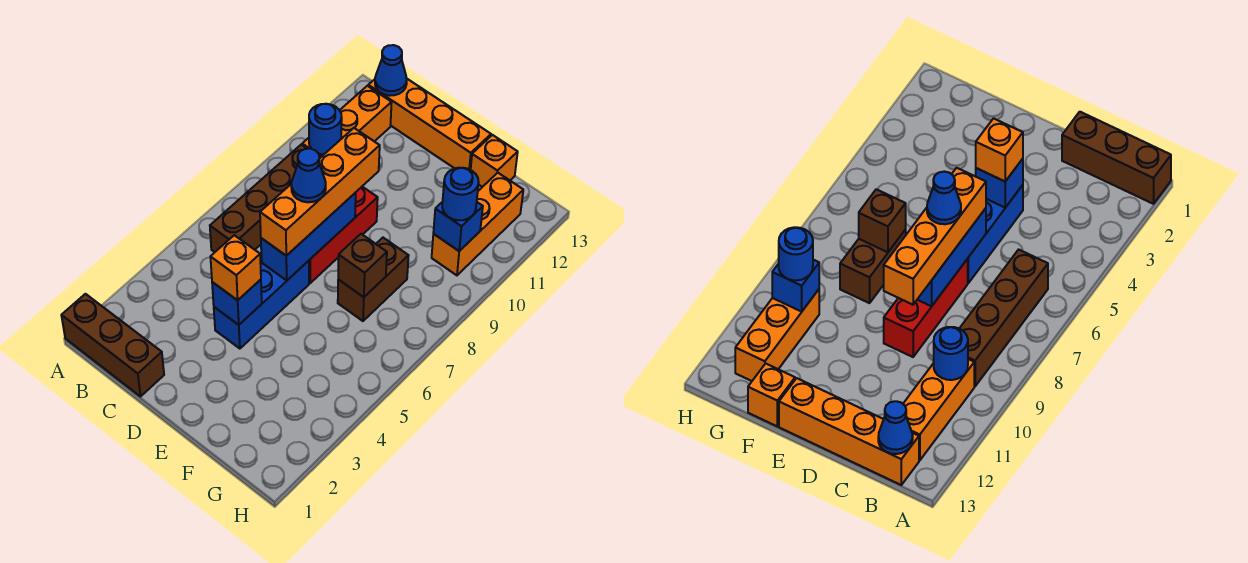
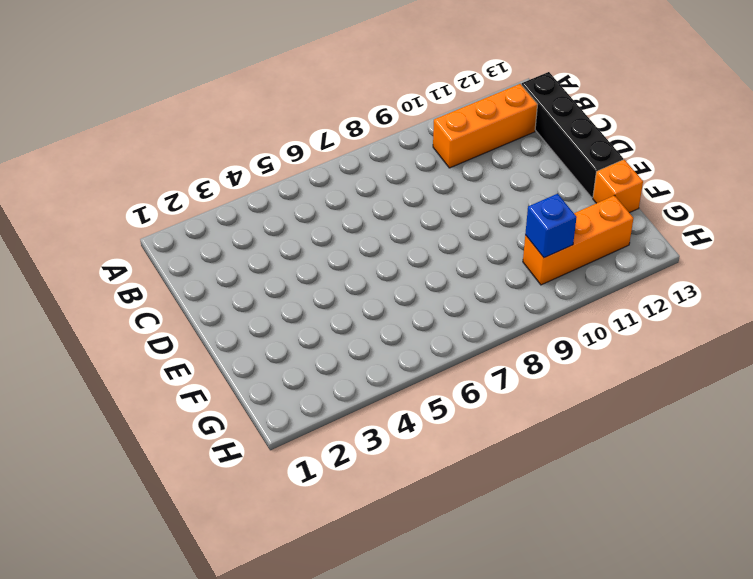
black 1x4 brick [522,72,623,198] -> orange 1x4 brick [368,79,491,170]
none -> brown 1x3 brick [61,294,164,396]
none -> brown 1x4 brick [210,145,320,252]
none -> blue 1x3 brick [214,261,309,349]

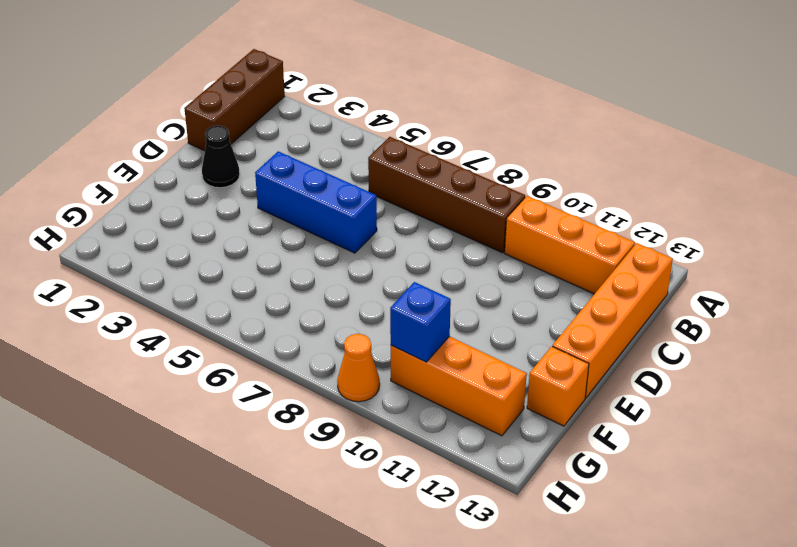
black 1x1 cone [202,125,240,188] -> none
orange 1x1 cone [337,334,380,402] -> none
none -> red 1x3 brick [309,187,378,283]
none -> brown 1x2 brick [338,238,409,321]
none -> blue 1x1 round brick [309,104,342,155]

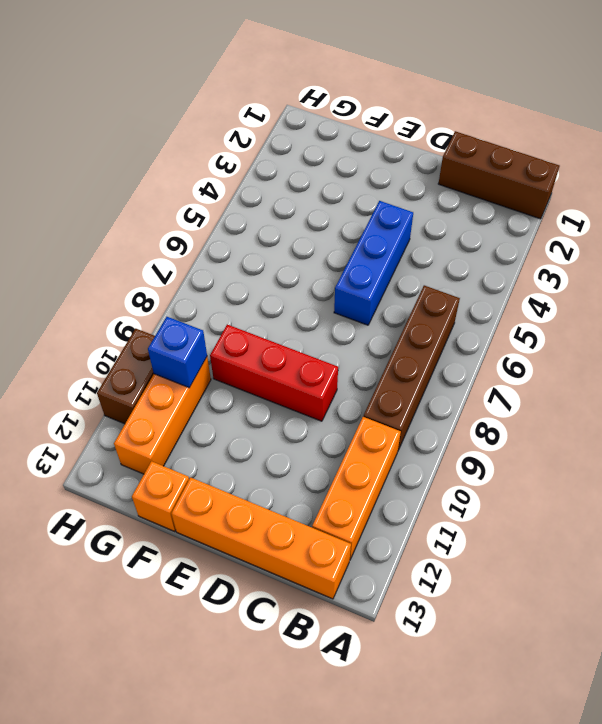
red 1x3 brick [210,325,338,421] -> red 1x3 brick turned to [309,187,378,283]
brown 1x2 brick [97,329,155,424] -> brown 1x2 brick moved to [338,238,409,321]
none -> blue 1x1 round brick [309,104,342,155]
none -> blue 1x1 cone [375,45,407,96]
none -> blue 1x1 brick [212,280,262,325]

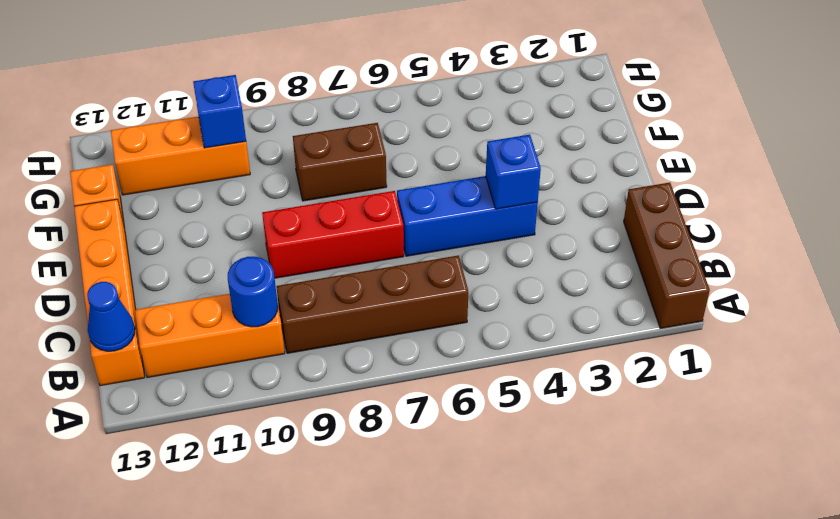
none -> blue 1x3 brick [261,193,356,280]
none -> brown 1x1 brick [338,234,387,297]
none -> orange 1x1 brick [211,235,261,300]

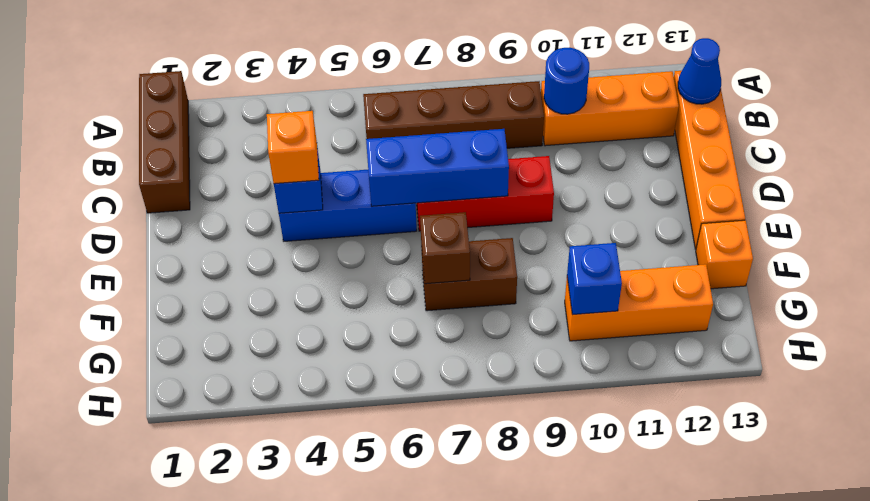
none -> orange 1x4 brick [260,128,380,256]
none -> blue 1x1 round brick [442,168,479,220]
none -> blue 1x1 cone [291,149,326,202]

